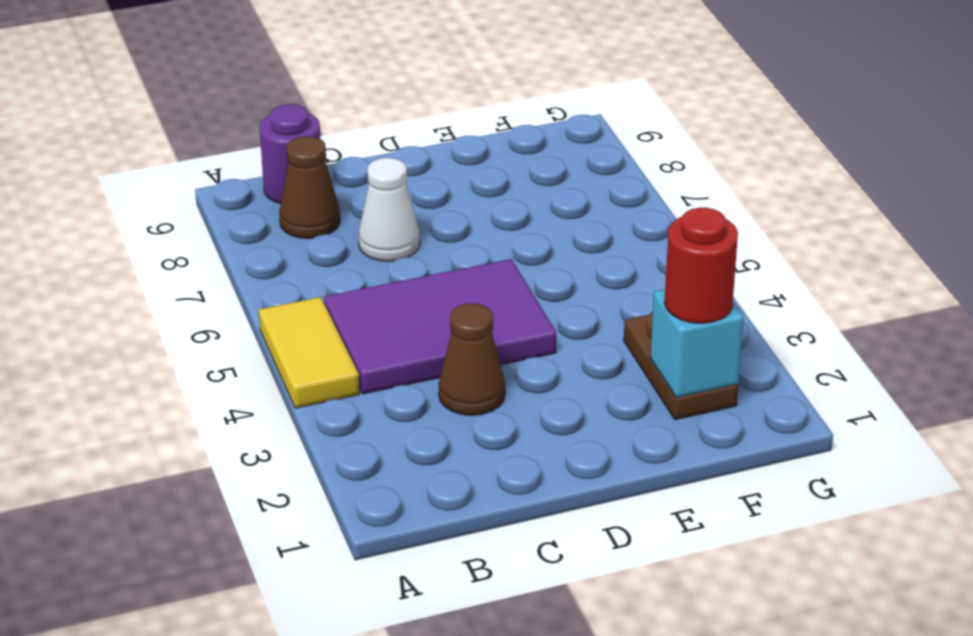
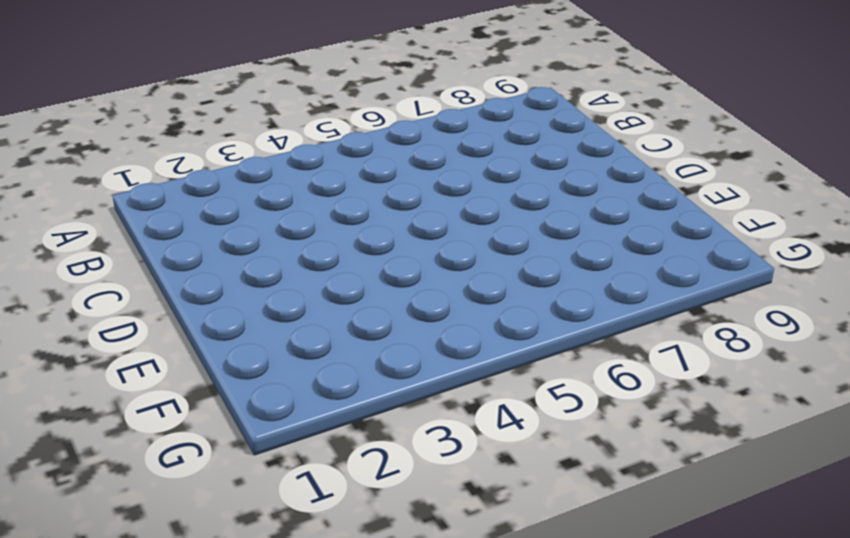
none -> yellow 1x2 tile [259,297,359,408]
none -> purple 2x3 tile [324,259,556,394]

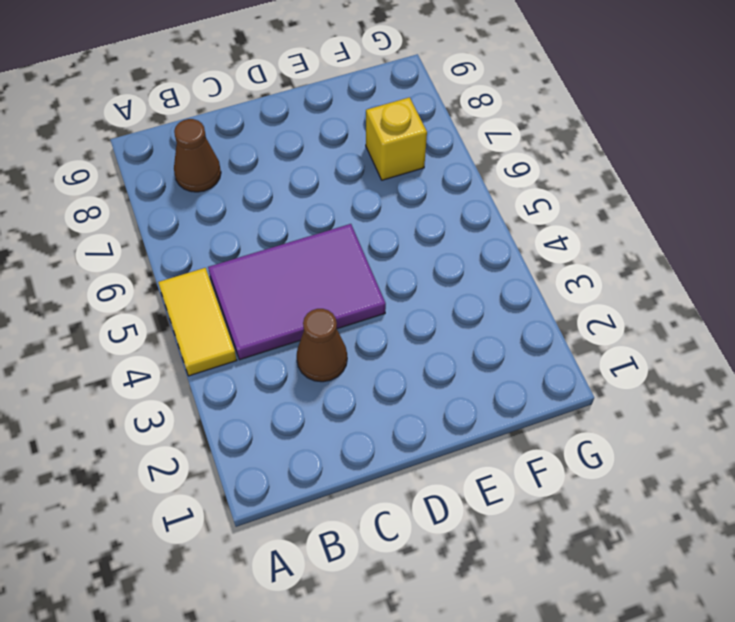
yellow 1x1 brick [366,97,427,180] -> none
none -> purple 1x1 round brick [260,104,320,204]
none -> white 1x1 cone [358,158,420,261]

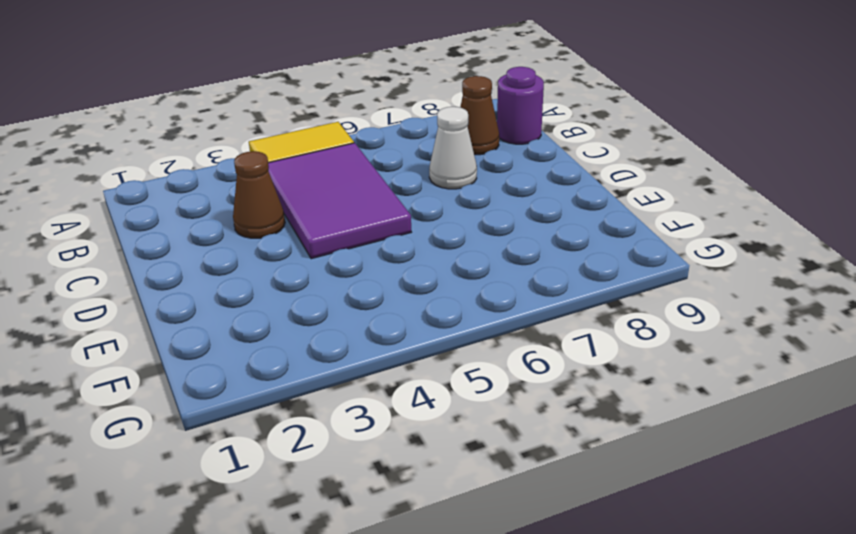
none -> brown 1x2 plate [624,312,738,420]
none -> cyan 1x1 brick [650,289,744,398]

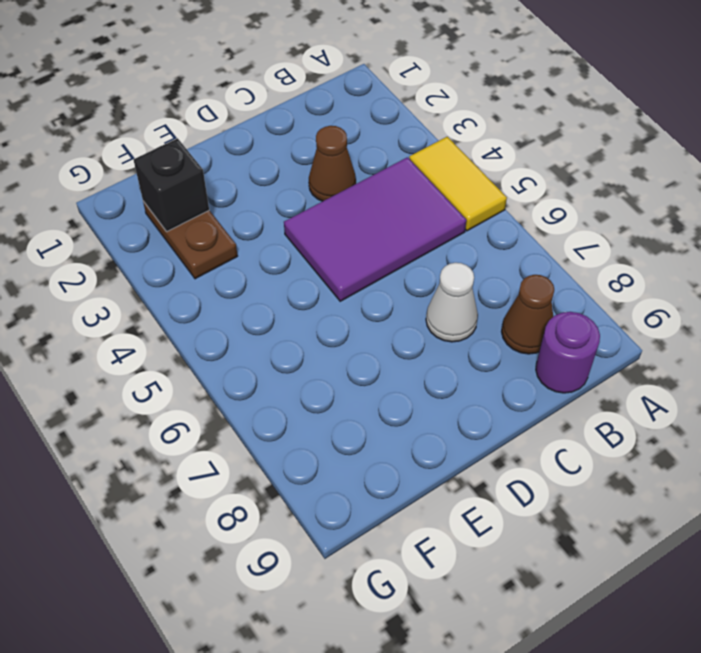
black 1x1 brick [133,138,209,232] -> cyan 1x1 brick [650,289,744,398]
none -> red 1x1 round brick [664,208,738,323]

